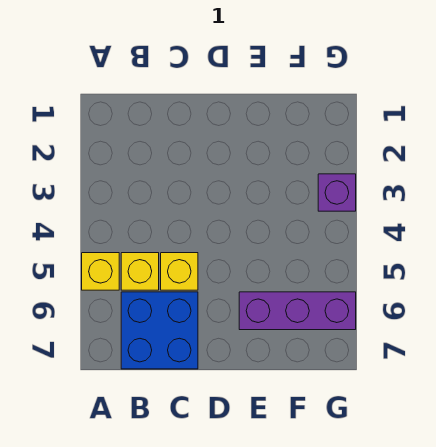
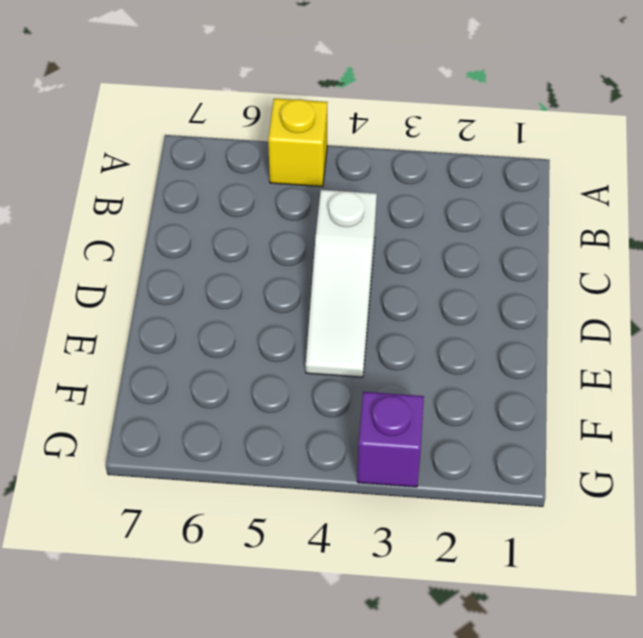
white 1x3 slope [306,190,377,377] -> none
none -> yellow 1x1 brick [121,253,159,290]
none -> blue 2x2 brick [121,292,198,369]

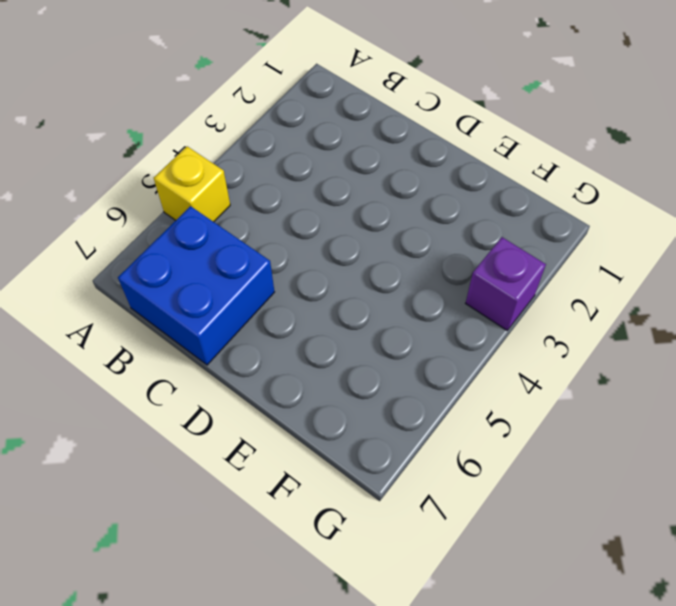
none -> yellow 1x1 brick [121,253,159,290]
none -> yellow 1x1 brick [161,253,198,290]

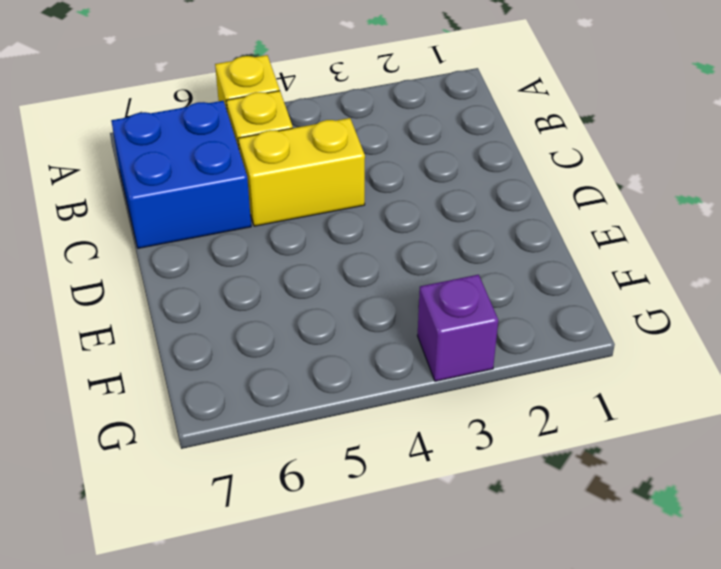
yellow 1x2 brick [238,118,365,226] -> yellow 1x1 brick [161,253,198,290]
none -> purple 1x3 brick [239,292,356,330]

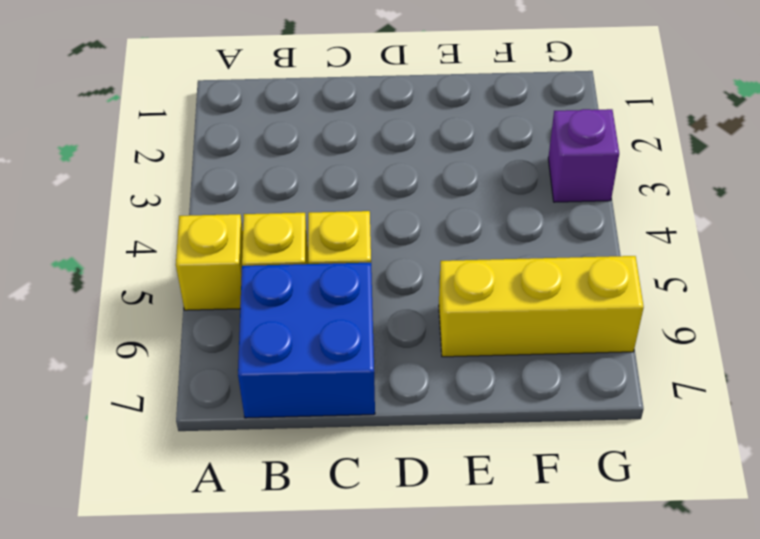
yellow 1x3 brick [439,256,644,357] -> purple 1x3 brick [239,292,356,330]

